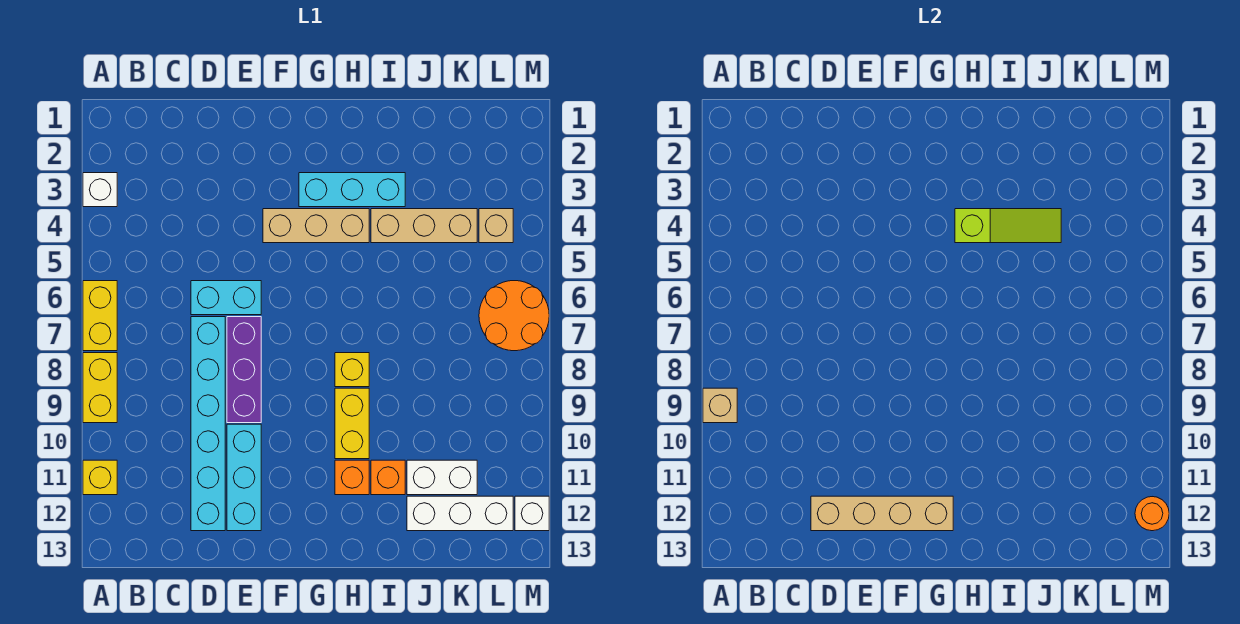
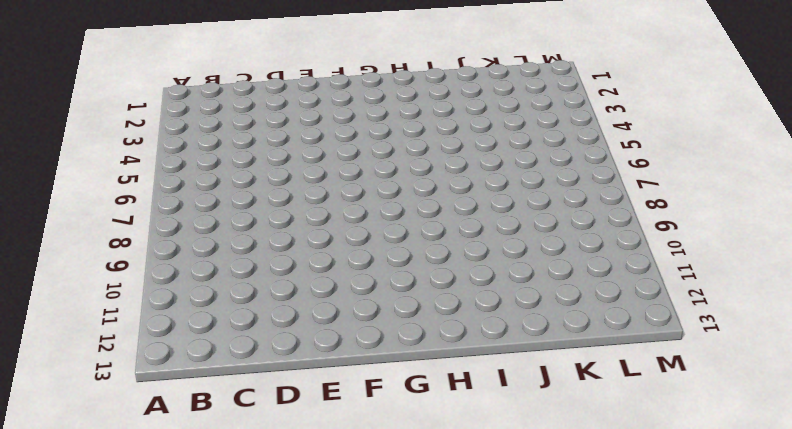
none -> white 1x1 brick [83,173,117,207]
none -> yellow 1x2 brick [83,281,117,351]
none -> yellow 1x2 brick [83,353,117,423]

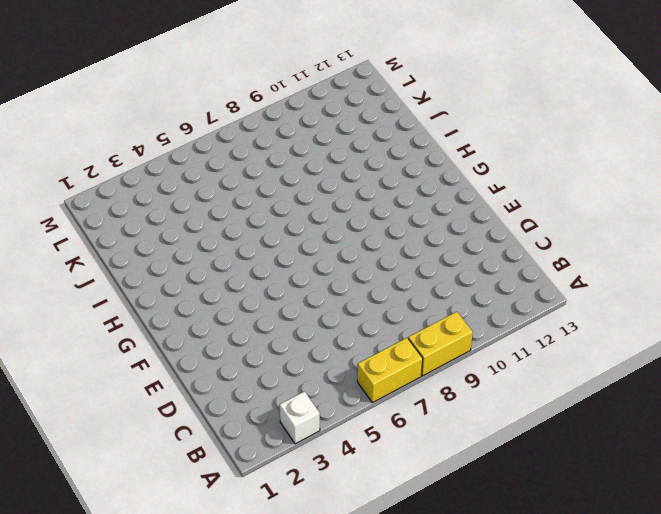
none -> yellow 1x1 brick [83,460,117,495]
none -> cyan 1x2 brick [191,281,261,315]
none -> cyan 1x6 brick [191,317,225,531]

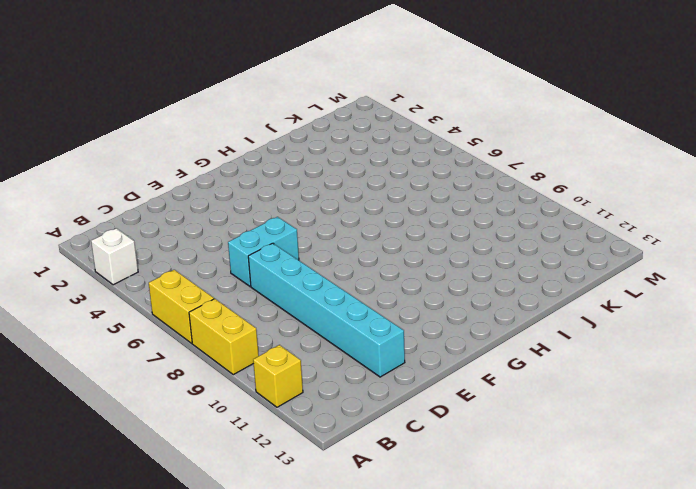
none -> purple 1x3 brick [227,317,261,423]
none -> cyan 1x3 brick [227,424,261,531]
none -> tan 1x3 brick [263,209,369,243]

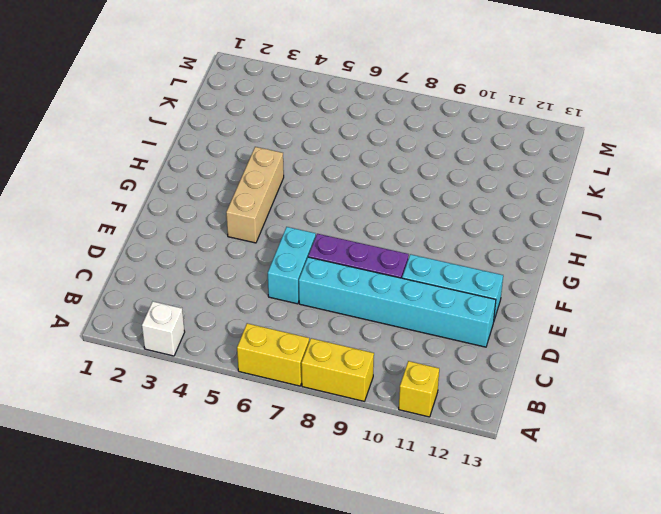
none -> cyan 1x3 brick [299,173,405,207]
none -> yellow 1x1 brick [335,353,369,387]
none -> yellow 1x2 brick [335,388,369,459]

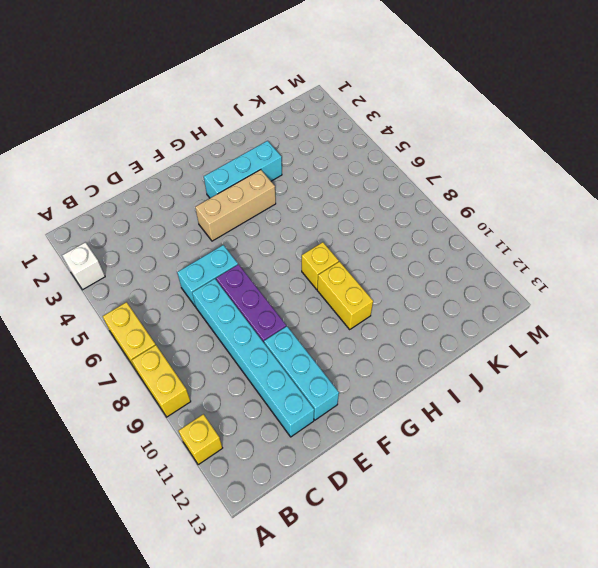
none -> orange 1x1 brick [335,460,369,495]
none -> tan 1x3 brick [371,209,477,243]
none -> orange 1x1 brick [371,460,405,495]

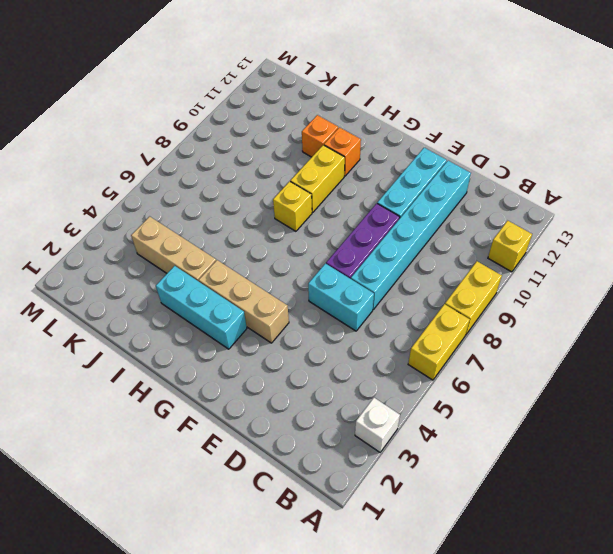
none -> white 1x2 brick [407,460,477,495]
none -> white 1x3 brick [407,496,513,531]
none -> tan 1x1 brick [479,209,513,243]

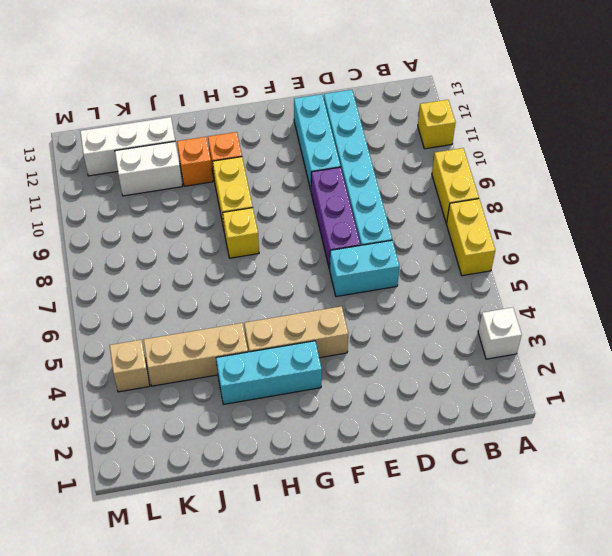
none -> orange 2x2 round brick [479,281,549,351]
none -> white 1x1 brick [515,496,549,531]
none -> tan 1x1 brick [703,388,737,423]

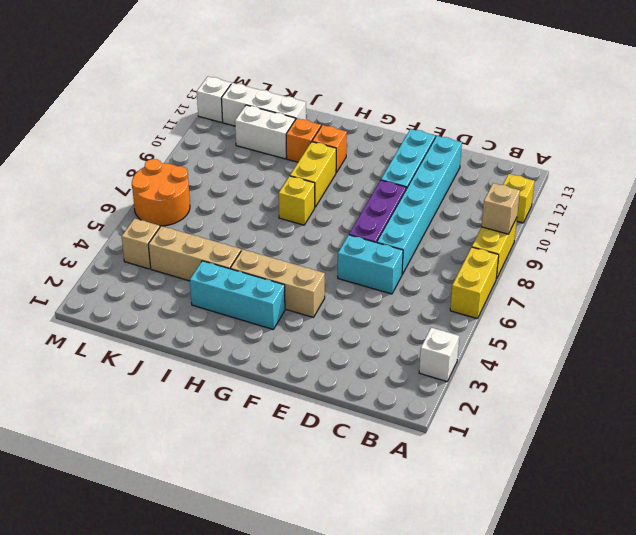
none -> tan 1x4 brick [811,496,953,531]
none -> lime 1x3 slope [955,209,1061,243]
none -> orange 1x1 round brick [1135,497,1169,531]

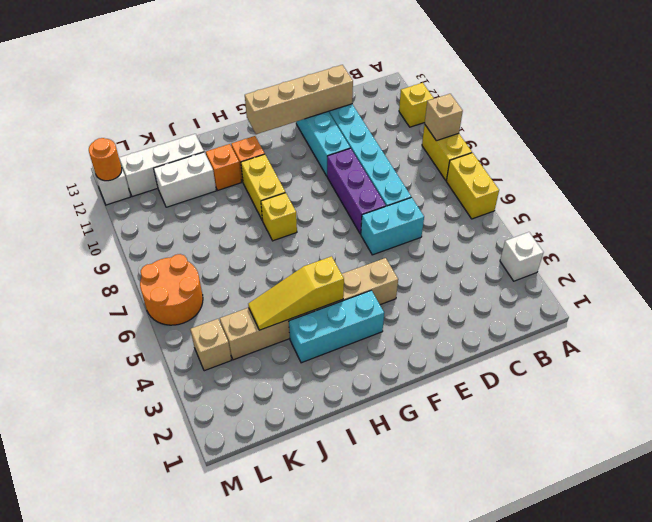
yellow 1x3 slope [248,256,344,330] -> lime 1x3 slope [955,209,1061,243]

